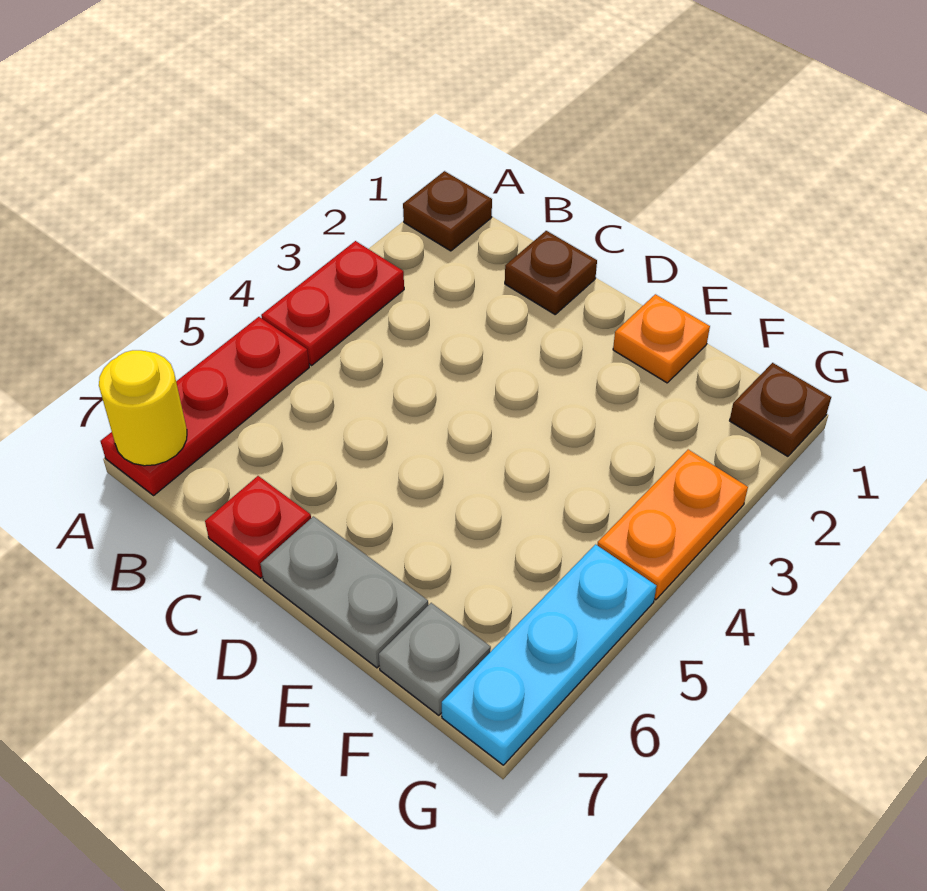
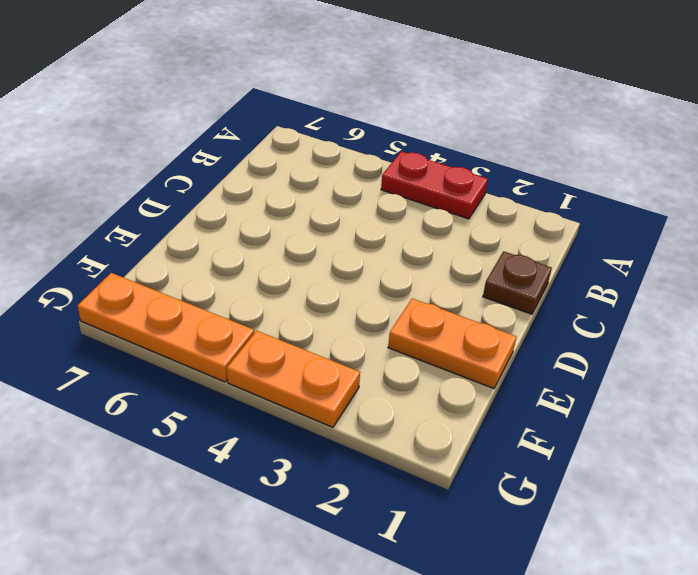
orange 1x2 plate [388,298,516,388] -> orange 1x1 plate [613,294,710,383]
orange 1x3 plate [78,273,254,382] -> cyan 1x3 plate [442,544,656,765]
none -> brown 1x1 plate [403,171,492,251]
none -> red 1x3 plate [100,317,309,495]
none -> red 1x1 plate [205,476,311,578]

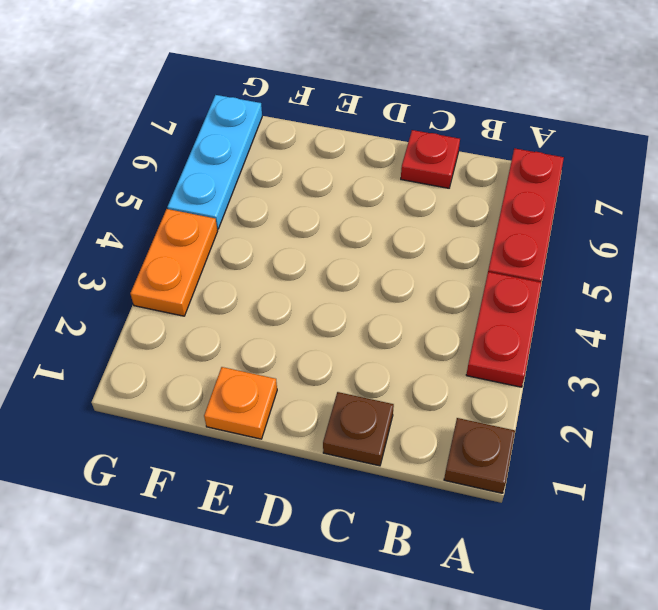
none -> grey 1x2 plate [261,516,428,668]
none -> grey 1x1 plate [379,603,491,715]
none -> brown 1x1 plate [730,363,831,456]

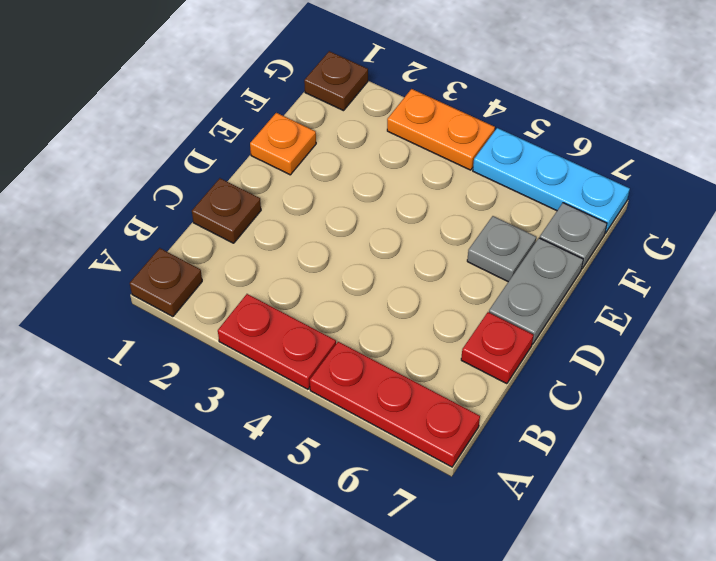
grey 1x1 plate [467,216,536,282] -> none
none -> yellow 1x1 round brick [99,350,187,466]

